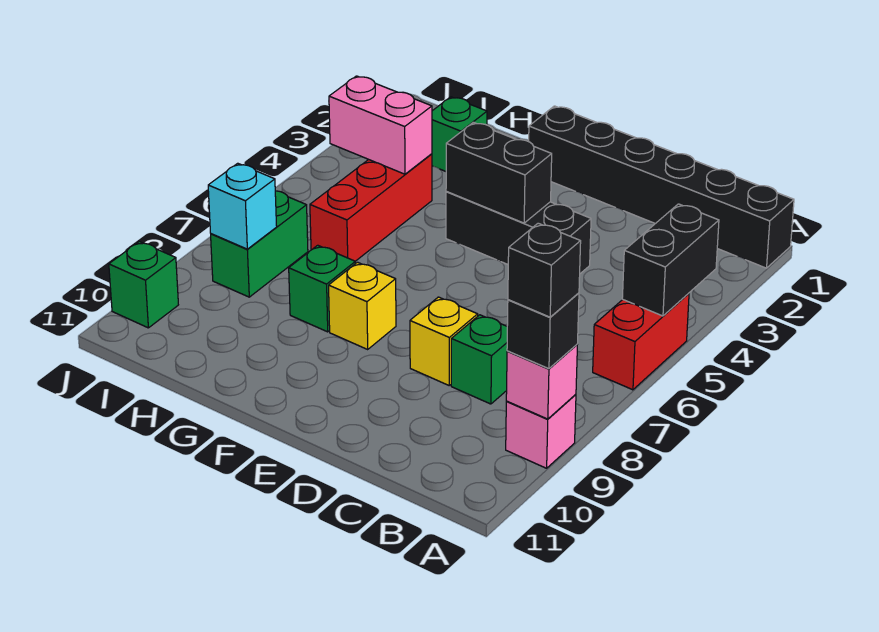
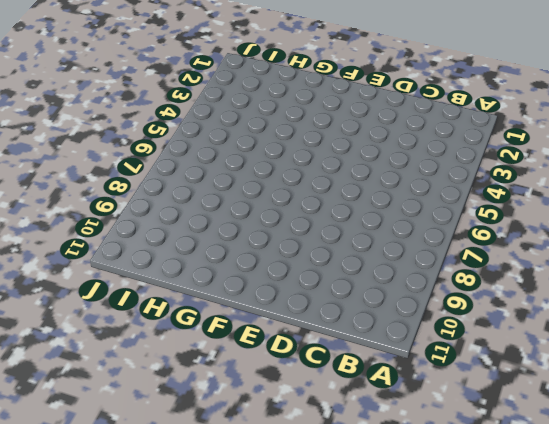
none -> black 1x6 brick [529,106,794,268]
none -> red 1x2 brick [593,293,689,390]
none -> pink 1x1 brick [506,394,576,468]

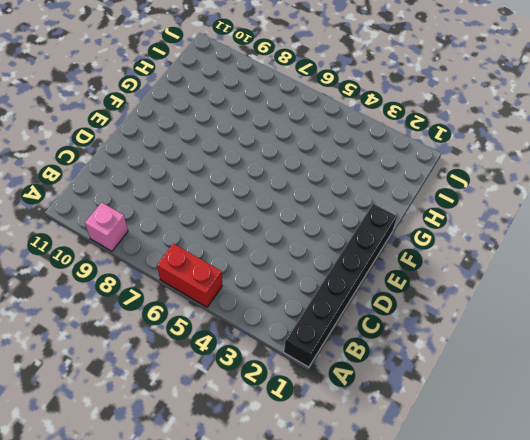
none -> green 1x1 brick [451,315,507,404]
none -> black 1x3 brick [446,192,591,274]
none -> yellow 1x1 brick [410,297,478,385]

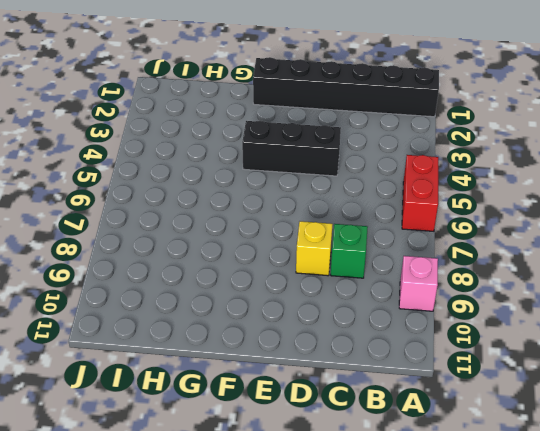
none -> yellow 1x1 brick [329,262,396,349]
none -> green 1x1 brick [289,245,355,332]
none -> green 1x1 brick [432,97,487,171]

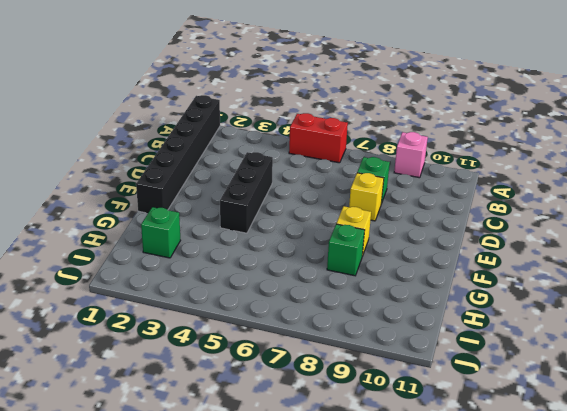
none -> red 1x3 brick [310,154,432,261]
none -> green 1x2 brick [211,191,308,297]
none -> green 1x1 brick [109,242,178,328]

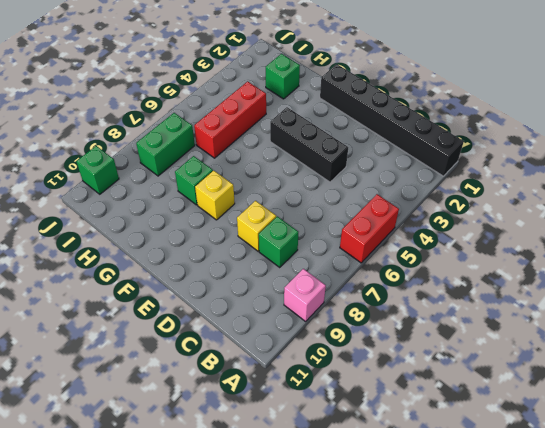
none -> black 1x2 brick [622,204,719,316]
none -> pink 1x1 brick [506,345,577,419]
none -> black 1x2 brick [446,122,552,223]

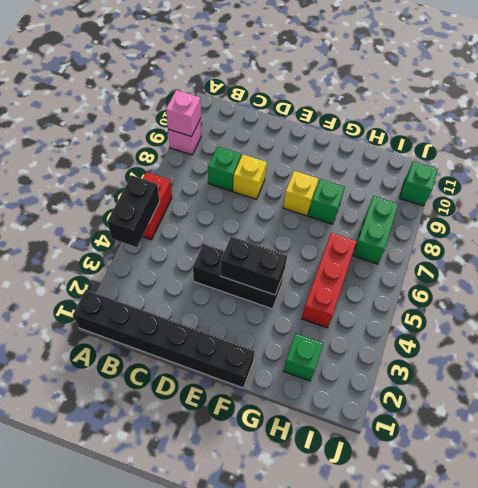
none -> pink 1x2 brick [329,76,432,174]
none -> cyan 1x1 brick [208,163,277,249]
none -> black 1x1 brick [507,293,579,369]

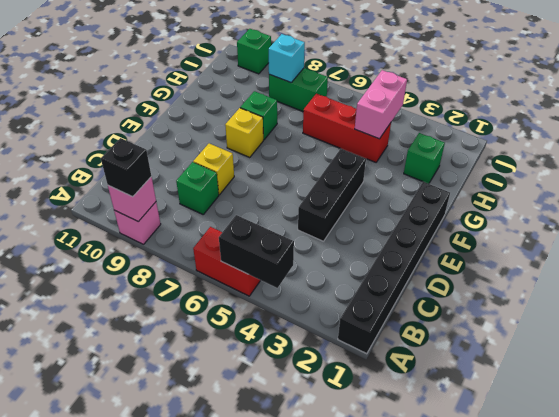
none -> black 1x2 brick [446,122,552,223]
none -> black 1x1 brick [508,223,581,317]

